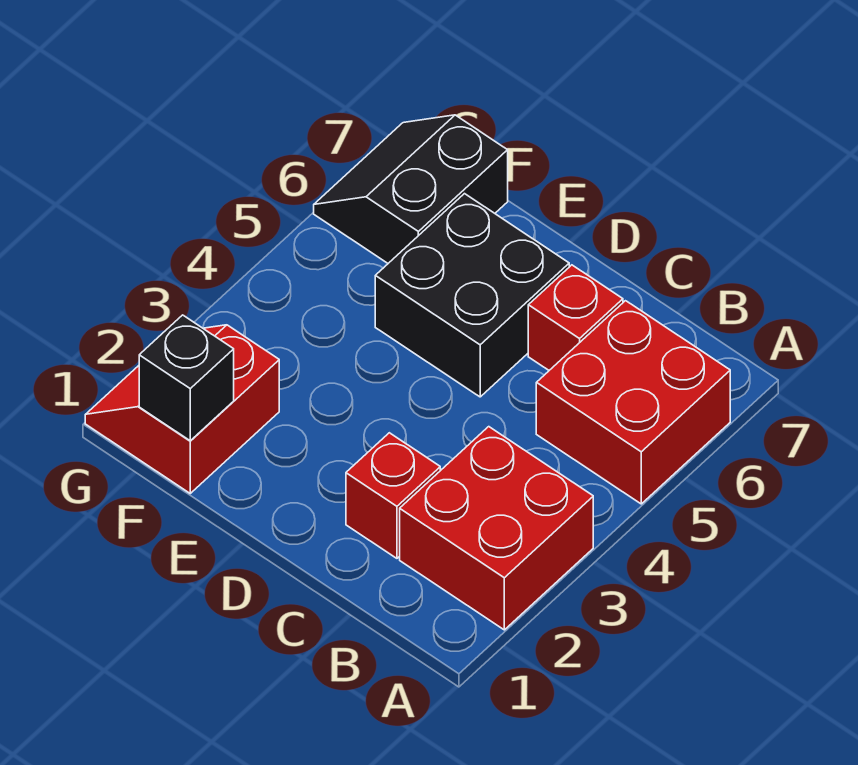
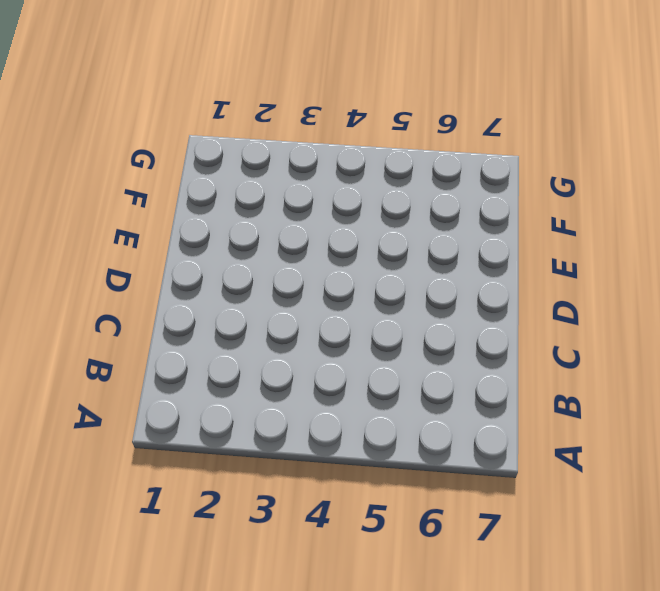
none -> red 2x2 brick [400,427,593,630]
none -> red 2x2 brick [536,301,730,504]

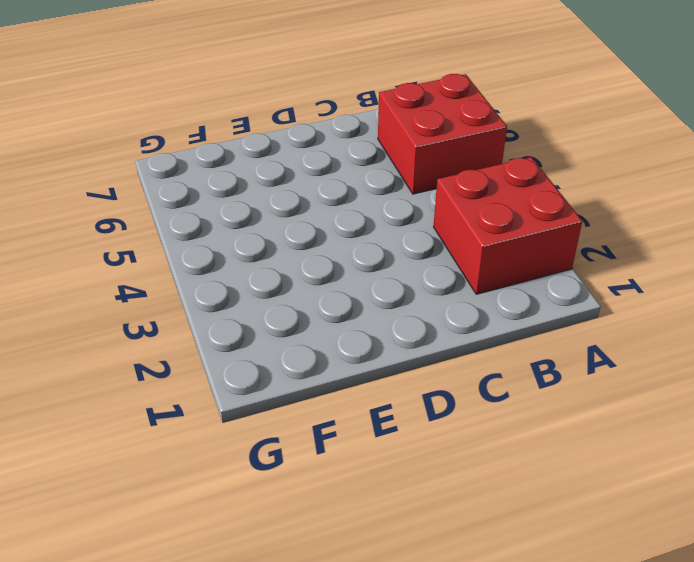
none -> red 1x1 brick [346,433,440,558]
none -> red 1x1 brick [528,265,623,370]

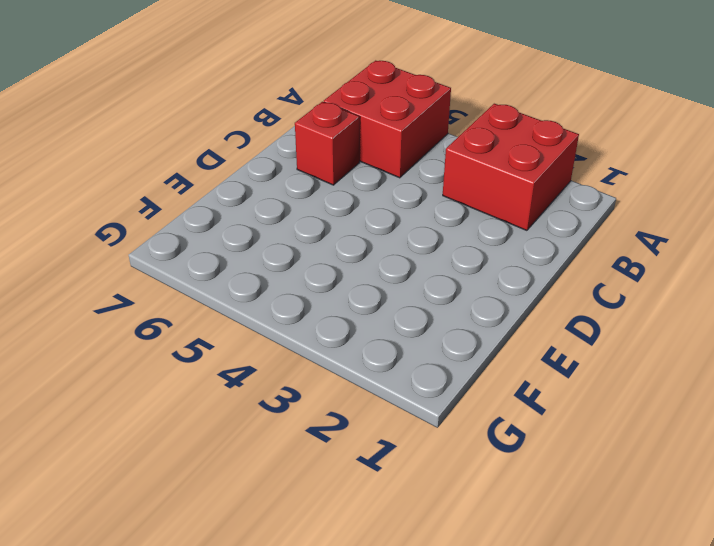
none -> red 1x1 brick [346,433,440,558]
none -> black 2x2 brick [375,194,569,397]

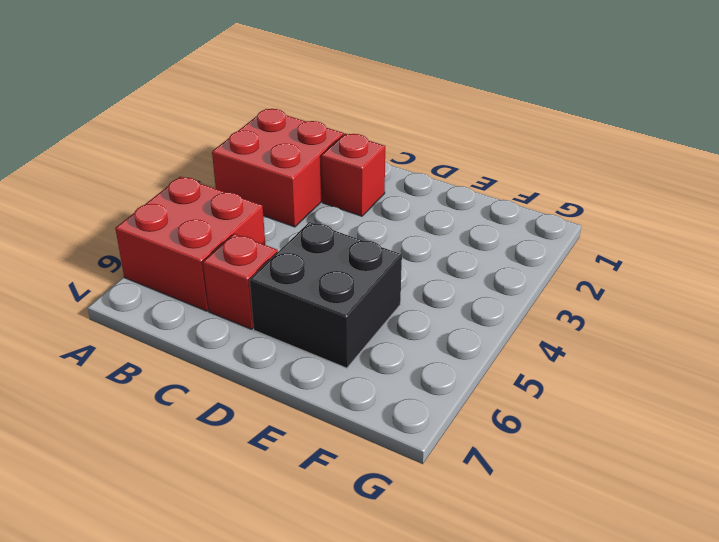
none -> red 2x2 slope [85,325,279,493]
none -> black 2x2 slope [314,115,508,263]

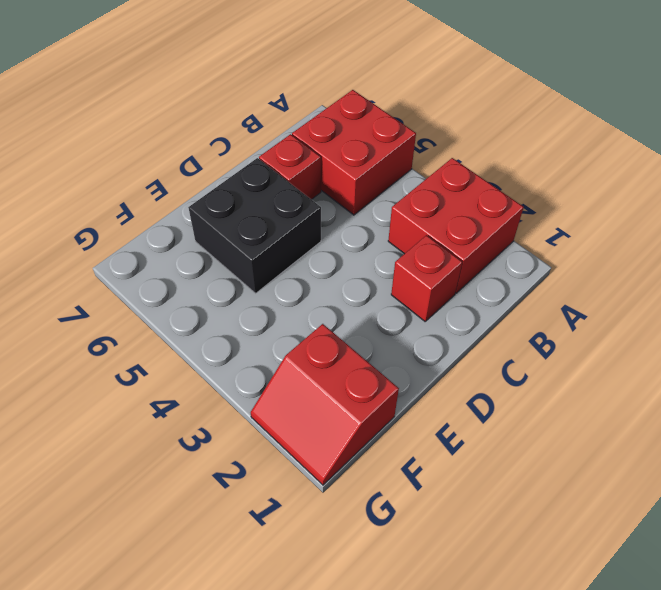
none -> black 2x2 slope [314,115,508,263]
none -> black 1x1 brick [139,315,234,441]

